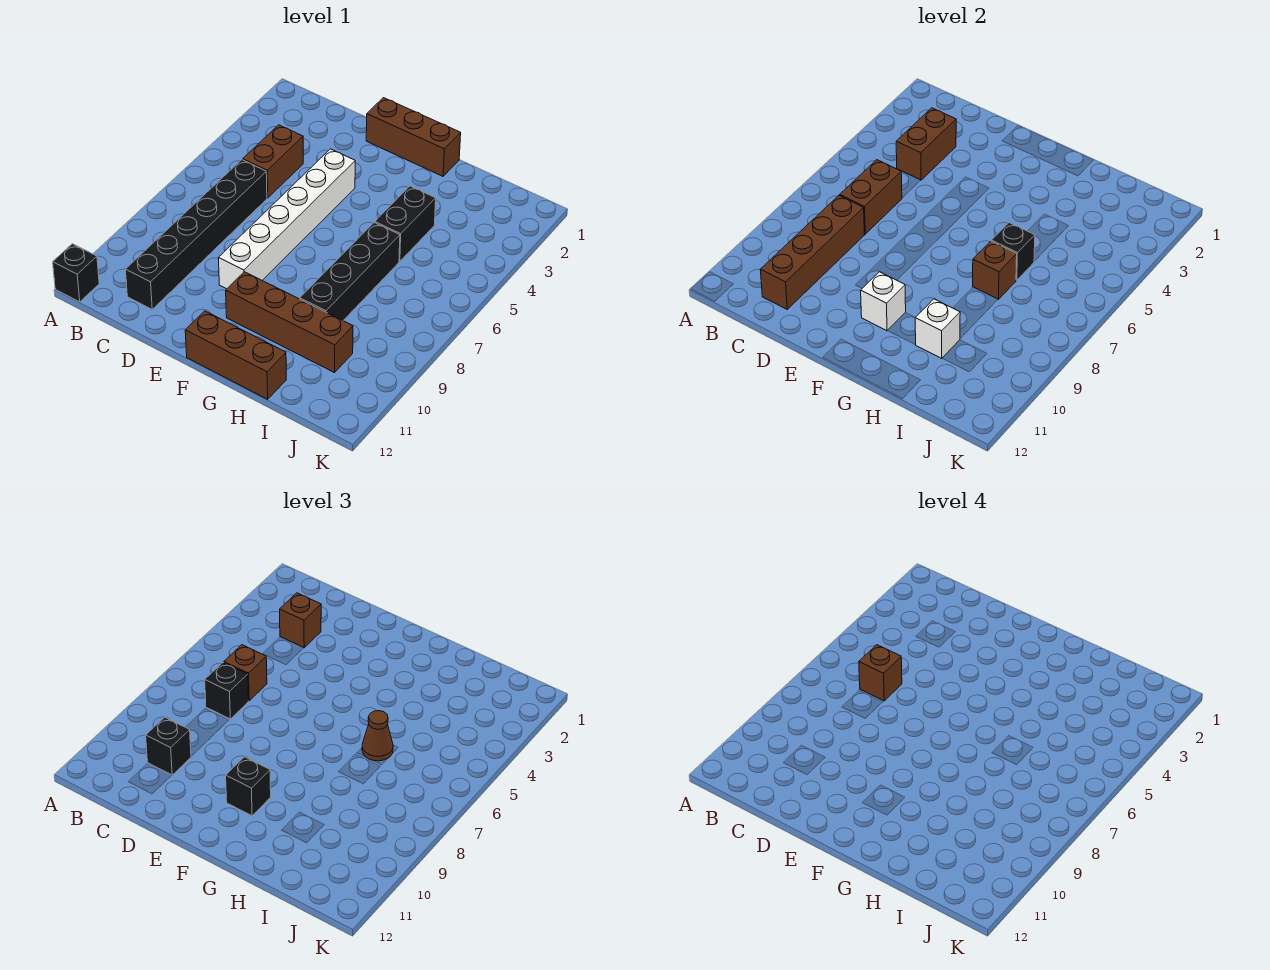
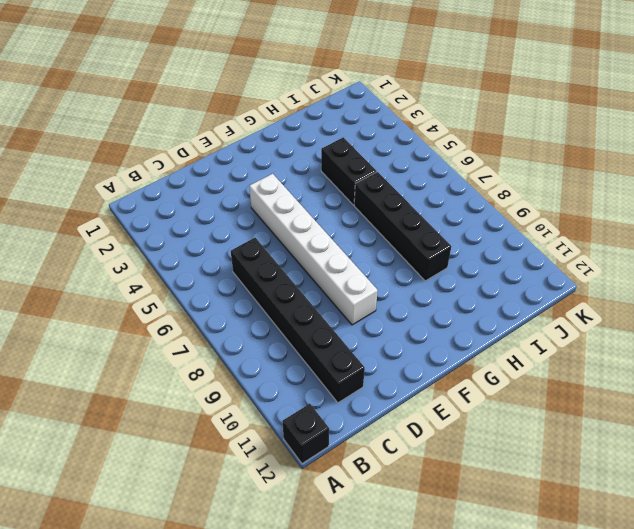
none -> brown 1x2 brick [243,125,303,198]
none -> brown 1x3 brick [366,98,461,176]
none -> brown 1x4 brick [226,272,353,373]

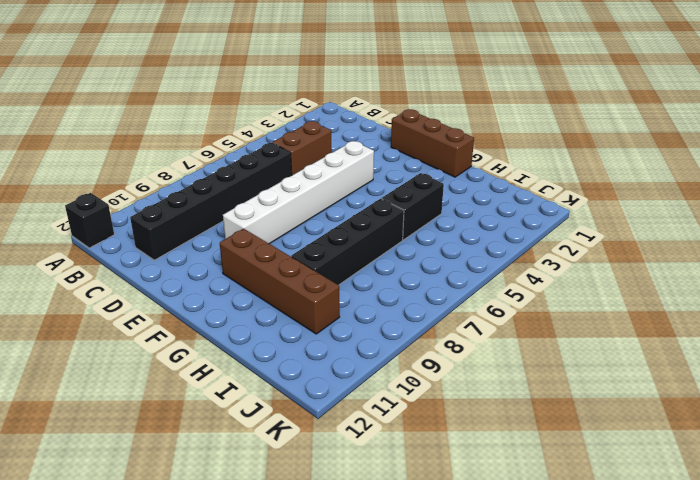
none -> brown 1x3 brick [185,311,286,399]
none -> brown 1x2 brick [896,108,956,180]
none -> brown 1x2 brick [840,160,902,234]

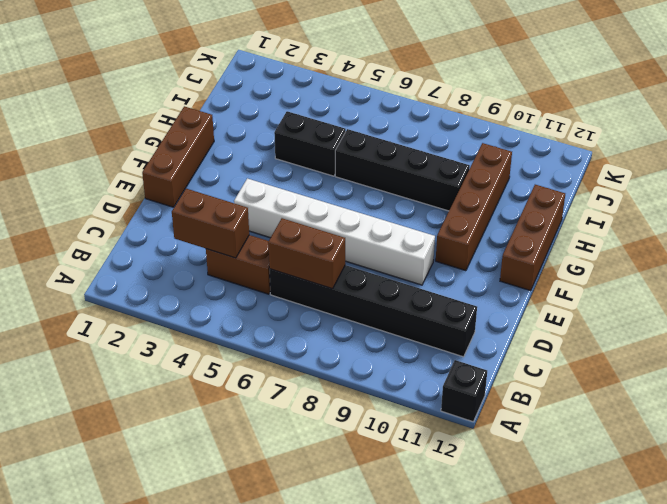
none -> brown 1x4 brick [760,196,865,309]
none -> white 1x1 brick [861,272,906,331]
none -> black 1x1 brick [991,223,1035,280]

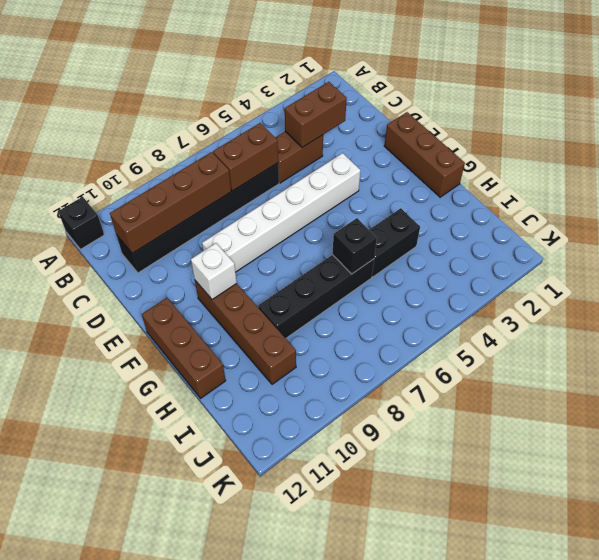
none -> brown 1x1 brick [973,241,1017,299]
none -> white 1x1 brick [915,299,960,359]
none -> brown 1x1 brick [280,593,321,648]

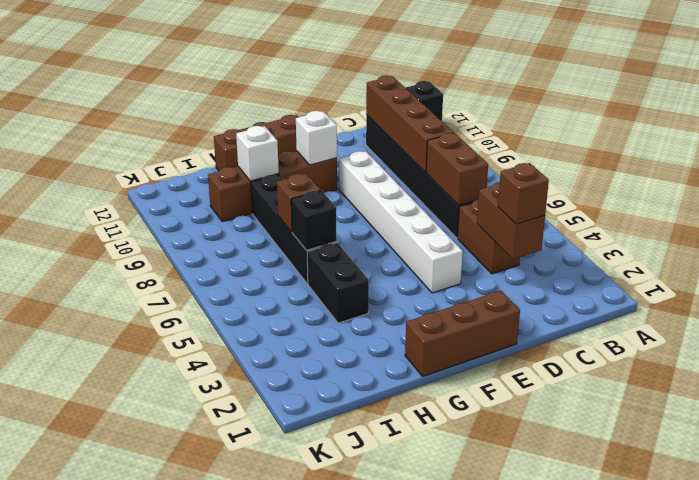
none -> brown 1x1 brick [224,645,267,701]
none -> black 1x1 brick [205,663,248,719]
none -> black 1x1 brick [146,717,191,775]

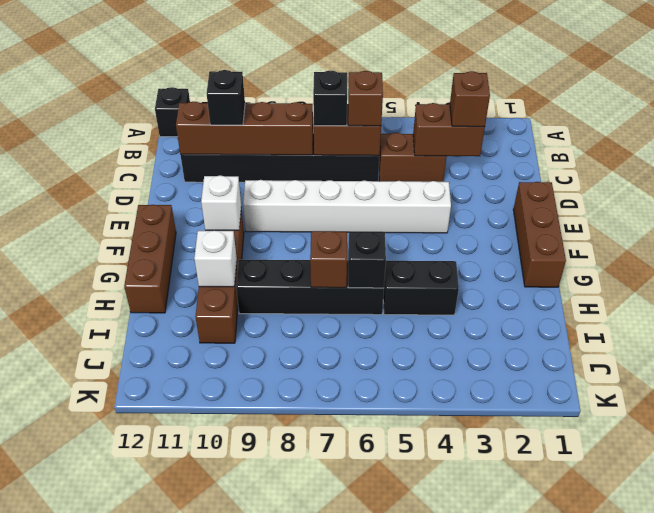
none -> black 1x1 brick [226,757,271,816]
none -> brown 1x1 cone [362,711,393,761]
none -> brown 1x1 brick [859,645,902,701]

